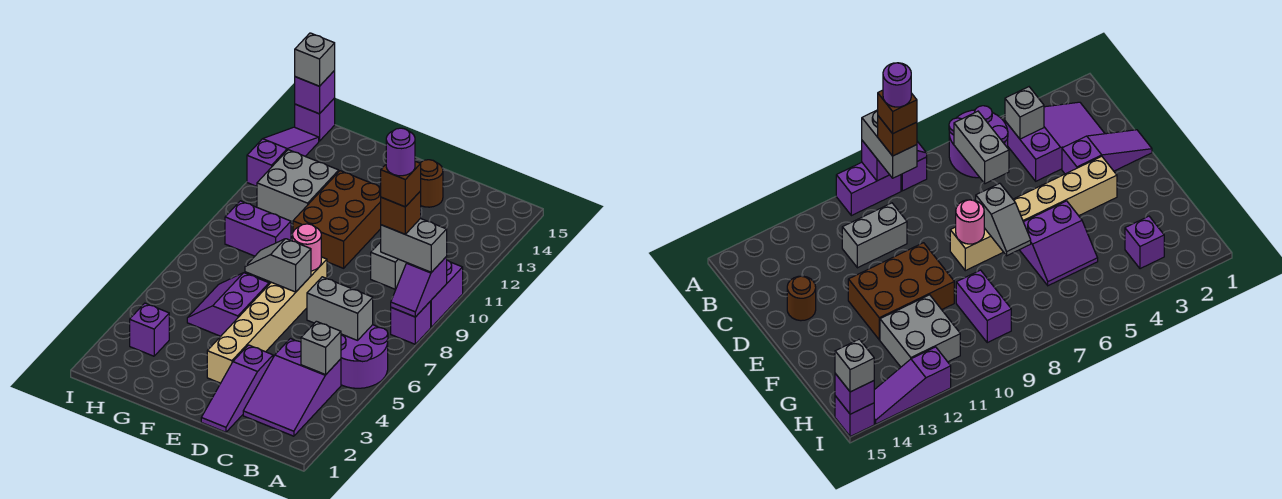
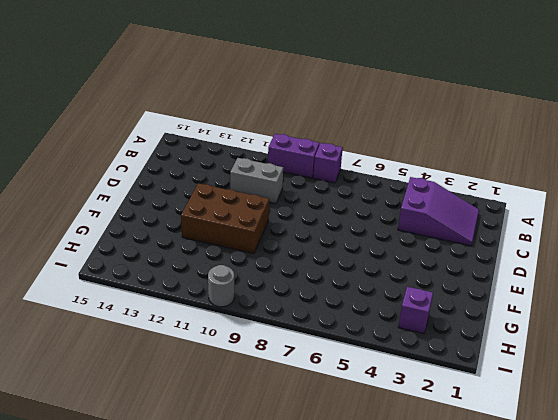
grey 1x1 round brick [208,265,234,307] -> none
none -> purple 2x2 round brick [341,325,388,388]
none -> purple 1x3 slope [201,345,273,432]
none -> brown 1x1 round brick [420,160,443,207]

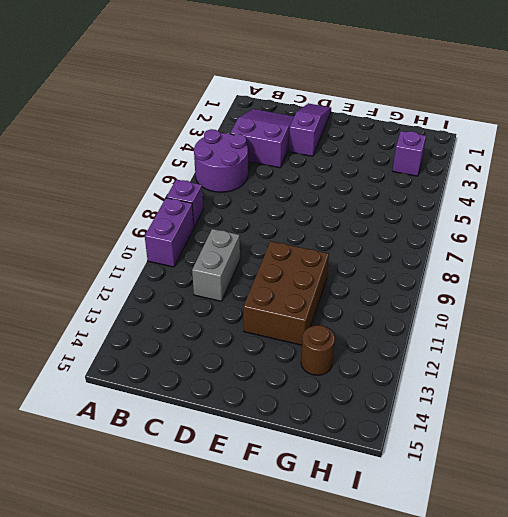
brown 1x1 round brick [301,325,335,375] -> brown 1x1 round brick moved to [420,160,443,207]
none -> tan 1x6 brick [207,257,327,383]
none -> purple 2x2 slope [187,273,269,336]
none -> purple 1x2 brick [225,201,291,256]

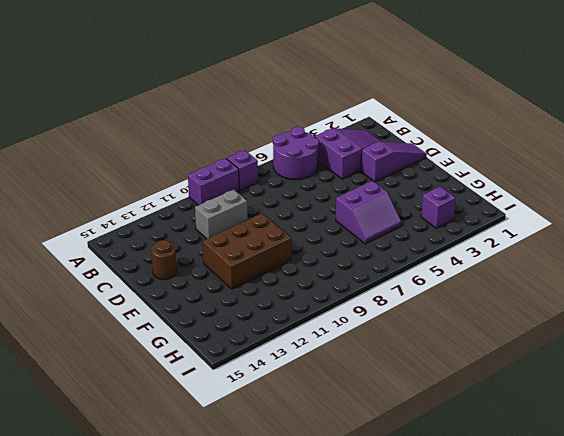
none -> tan 1x6 brick [207,257,327,383]
none -> purple 1x2 brick [225,201,291,256]
none -> grey 2x2 brick [257,150,339,224]

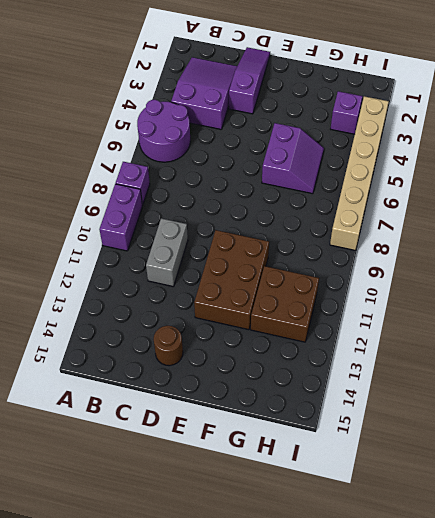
brown 2x2 brick [251,266,319,342] -> grey 2x2 brick [257,150,339,224]
tan 1x6 brick [330,96,389,250] -> tan 1x6 brick moved to [207,257,327,383]
none -> purple 1x2 brick [225,201,291,256]
none -> purple 1x3 slope [247,127,319,186]
none -> purple 1x1 brick [295,98,335,141]

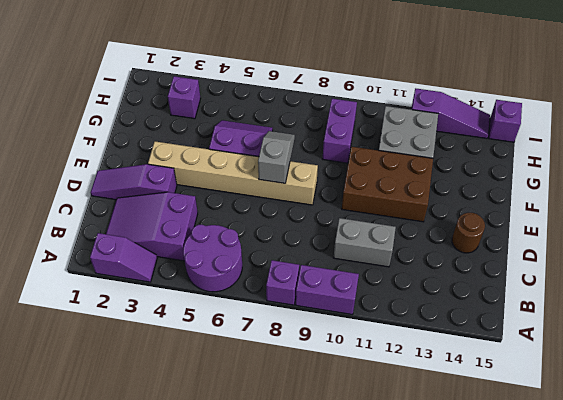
purple 1x2 slope [90,233,157,282] -> purple 1x2 slope turned to [391,257,447,317]
none -> grey 1x1 brick [301,321,341,375]
none -> grey 1x2 brick [307,277,373,340]
none -> pink 1x1 round brick [292,224,321,271]

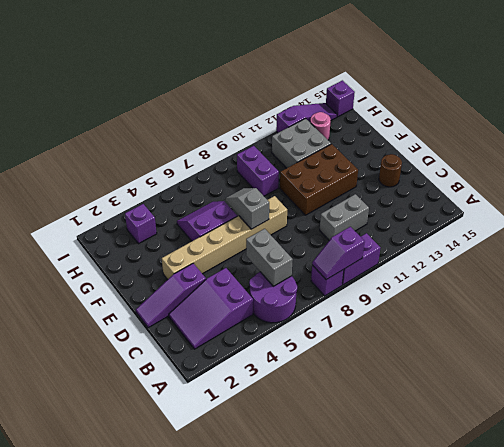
pink 1x1 round brick [310,112,331,140] -> pink 1x1 round brick moved to [292,224,321,271]
none -> grey 1x1 brick [301,321,341,375]
none -> purple 1x1 brick [295,71,335,114]
none -> grey 1x2 brick [381,218,447,272]

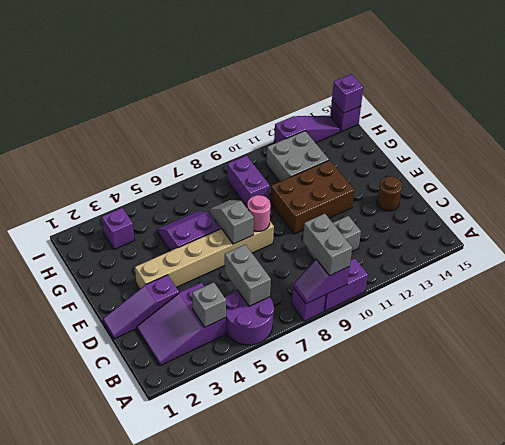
none -> grey 1x1 brick [295,33,335,86]
none -> brown 1x1 brick [381,191,421,234]
none -> brown 1x1 brick [381,161,421,207]

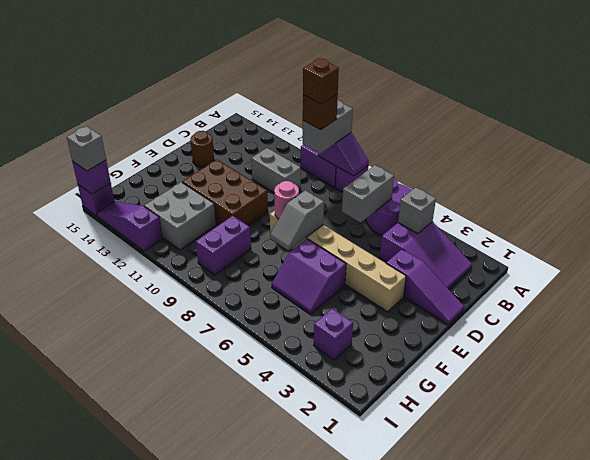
none -> purple 1x1 round brick [386,128,415,176]

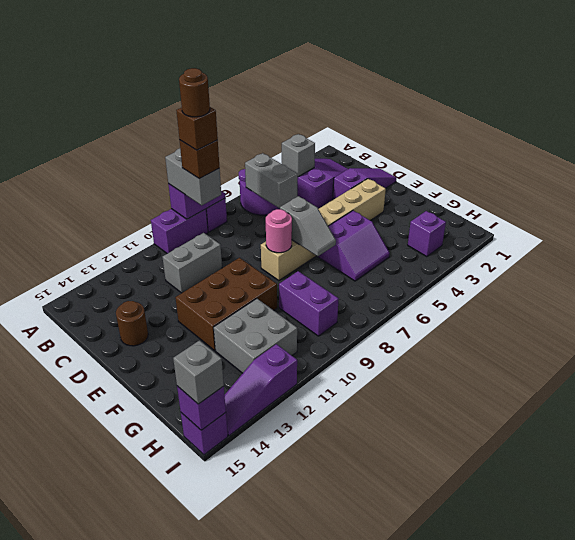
brown 1x1 round brick [179,68,210,117] -> purple 1x1 round brick [386,128,415,176]

